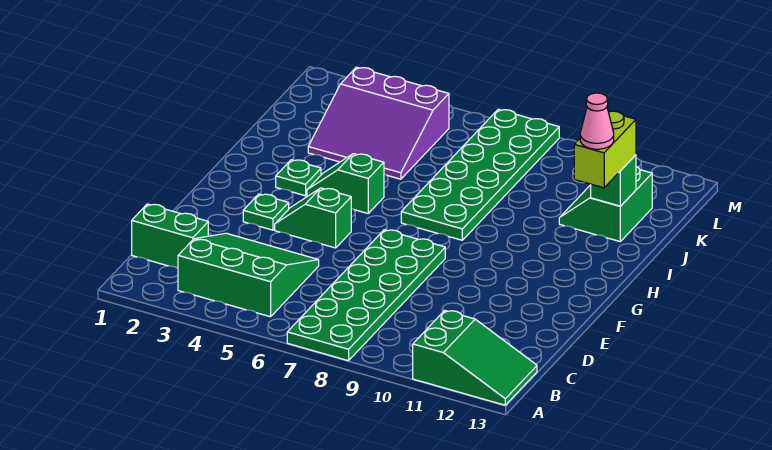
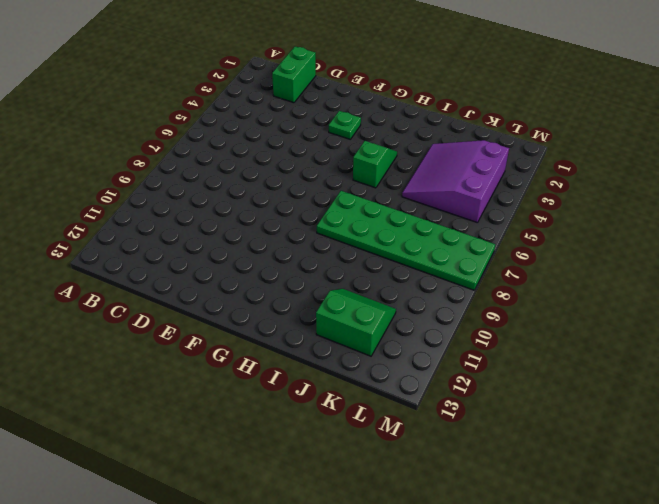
none -> green 2x6 plate [287,230,445,361]
none -> green 2x3 slope [413,310,537,405]
none -> green 3x3 slope [178,233,319,317]

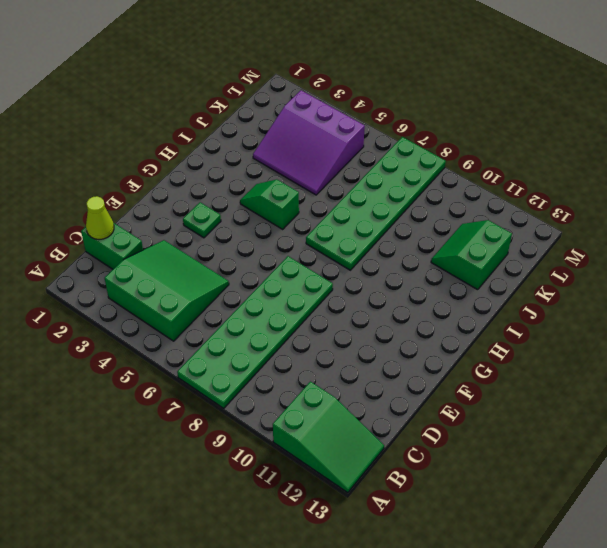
lime 1x1 cone [86,196,114,239] -> none
none -> green 1x2 slope [275,188,351,248]
none -> green 1x1 plate [276,160,321,196]
none -> green 1x1 brick [591,155,636,206]

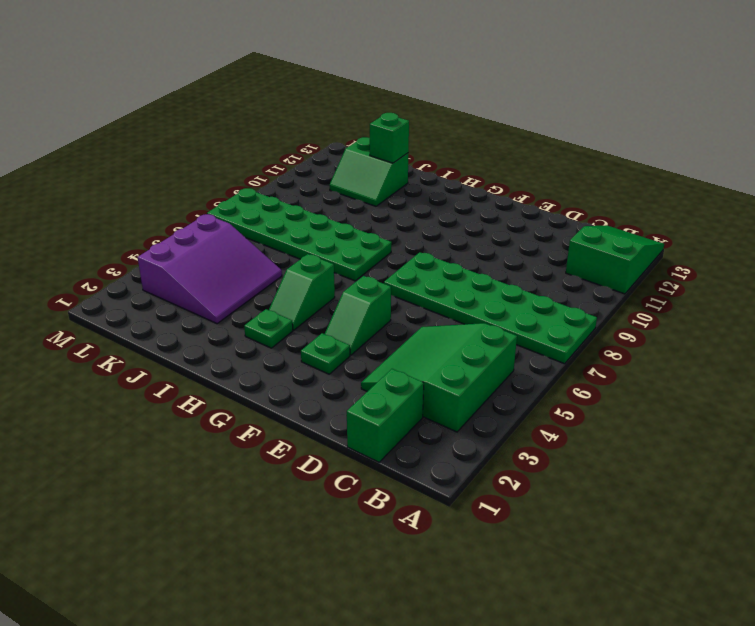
none -> lime 1x2 brick [574,111,636,188]
none -> pink 1x1 cone [580,93,614,149]

